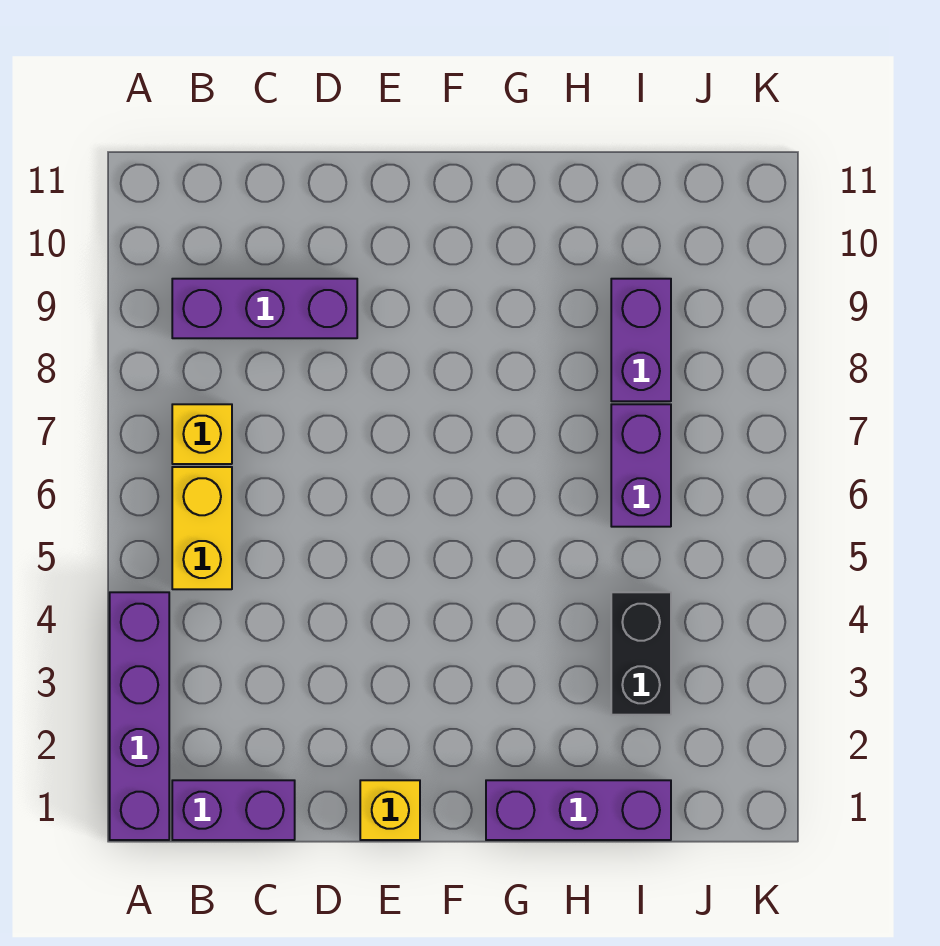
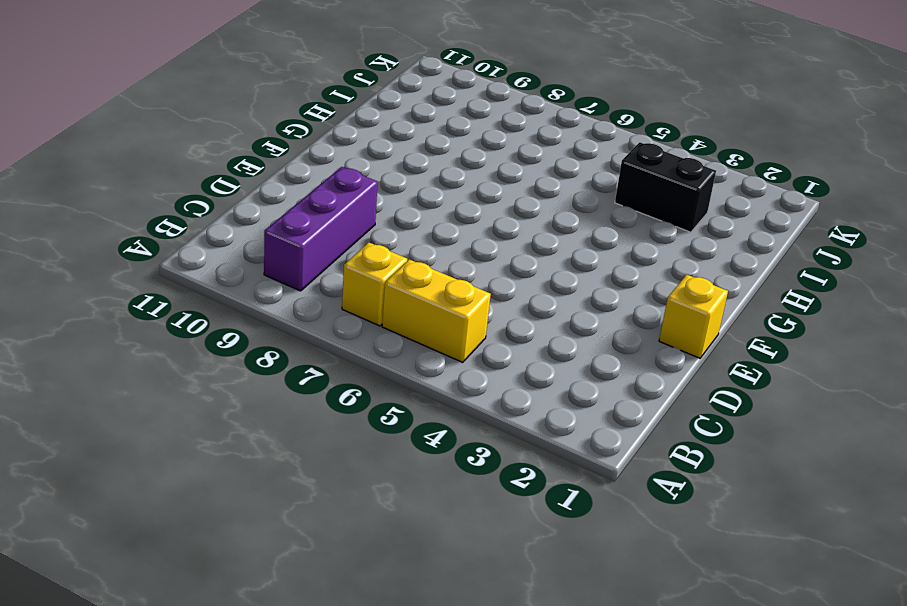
none -> purple 1x4 brick [110,592,169,840]
none -> purple 1x2 brick [172,780,295,840]

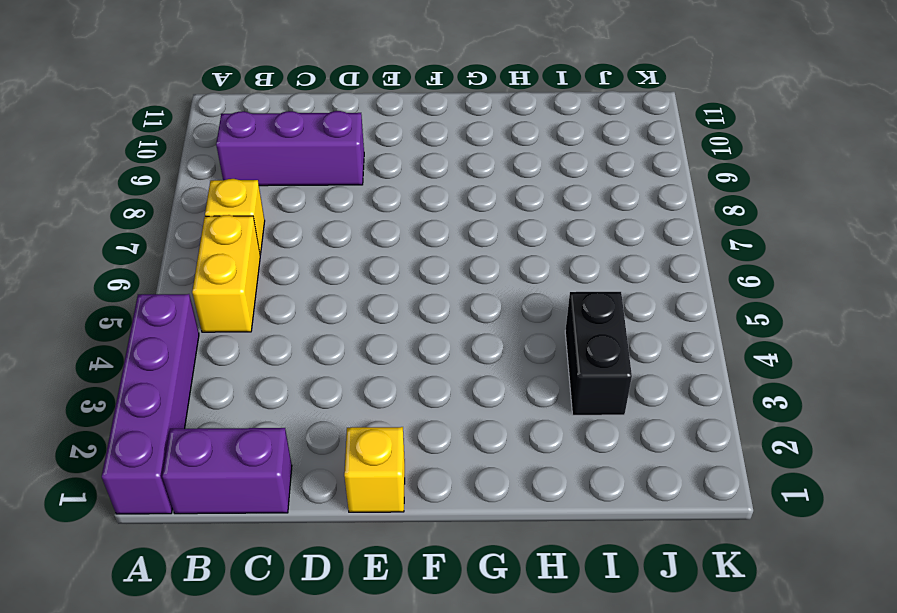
none -> purple 1x3 brick [486,780,671,840]
none -> purple 1x2 brick [611,404,671,527]

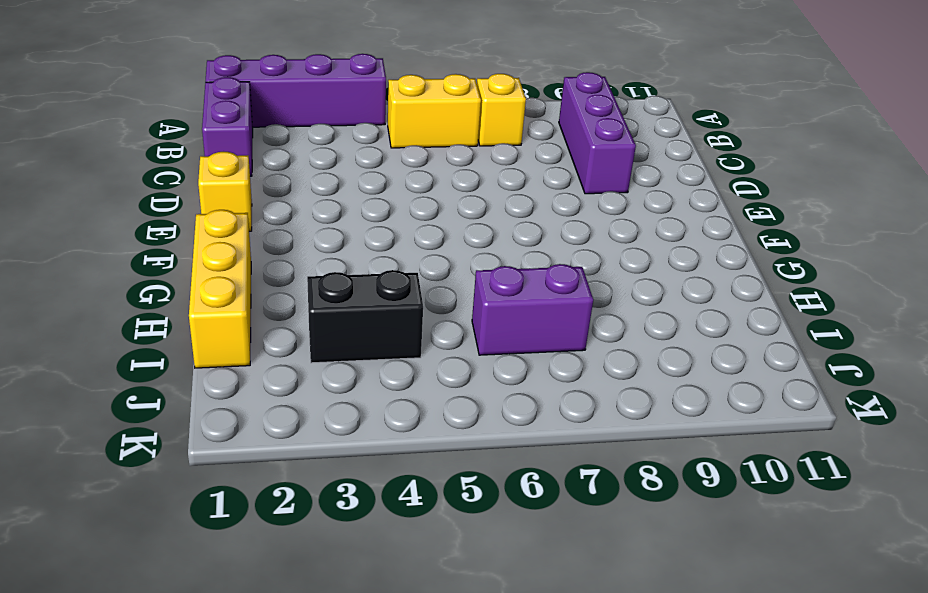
yellow 1x3 brick [189,210,251,368] -> purple 1x3 brick [486,780,671,840]
none -> purple 1x2 brick [611,279,671,401]

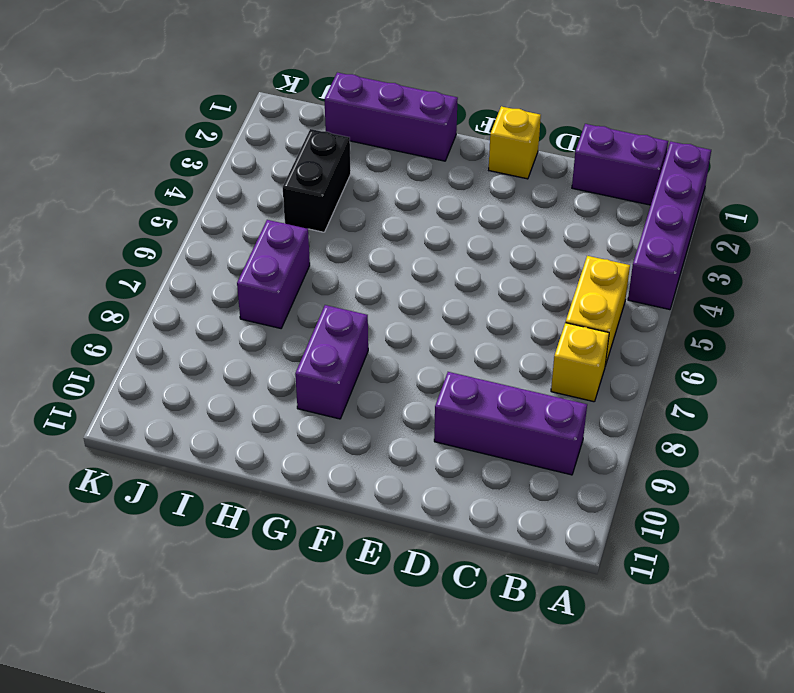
purple 1x2 brick [295,305,368,419] -> purple 1x2 brick moved to [611,279,671,401]

